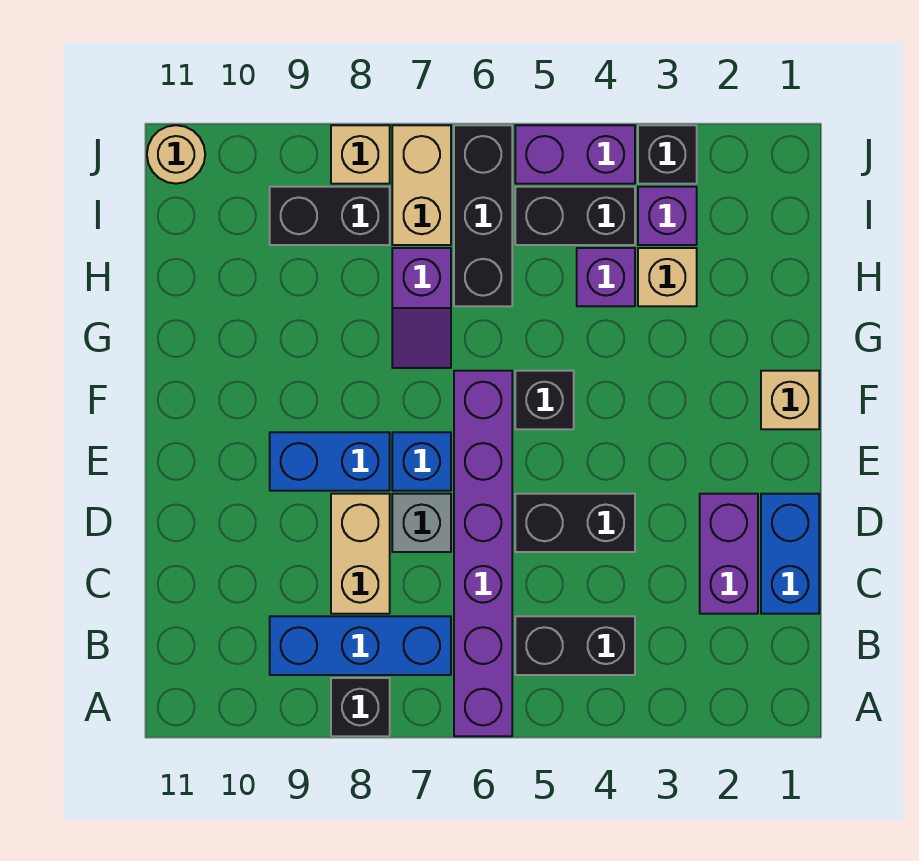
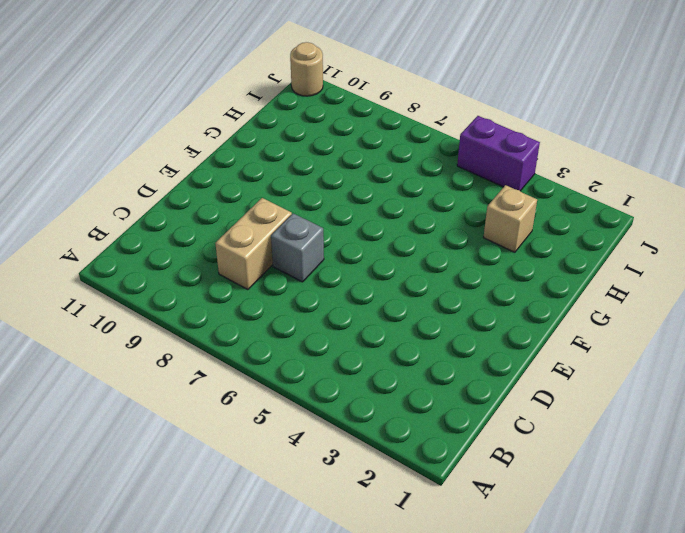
none -> purple 1x6 brick [454,371,512,736]
none -> black 1x1 brick [331,678,390,736]
none -> black 1x2 brick [515,616,635,675]

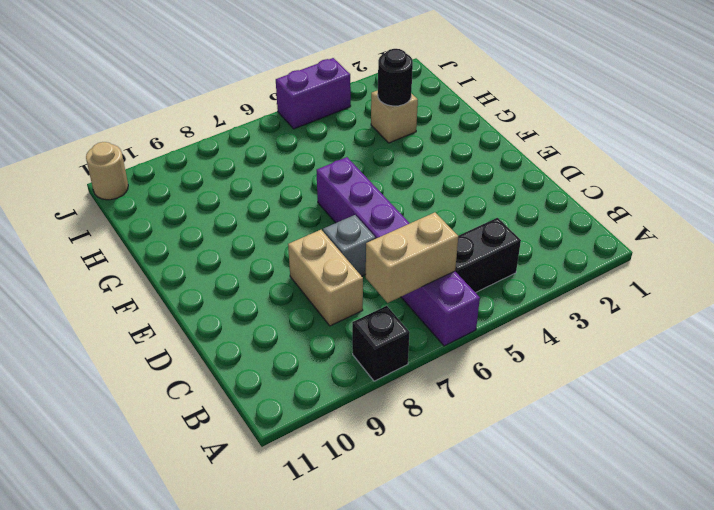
tan 1x2 brick [366,212,458,303] -> tan 1x2 brick turned to [392,125,451,245]
black 1x1 round brick [378,49,413,106] -> none
none -> blue 1x3 brick [270,616,451,675]
none -> blue 1x2 brick [761,494,819,614]
none -> purple 1x2 brick [700,494,758,614]

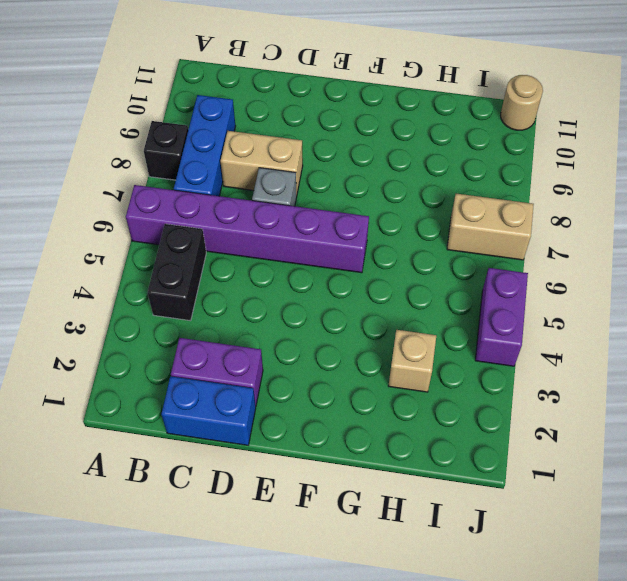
none -> black 1x2 brick [515,494,635,552]
none -> blue 1x1 brick [392,432,451,491]
none -> blue 1x2 brick [270,432,390,491]

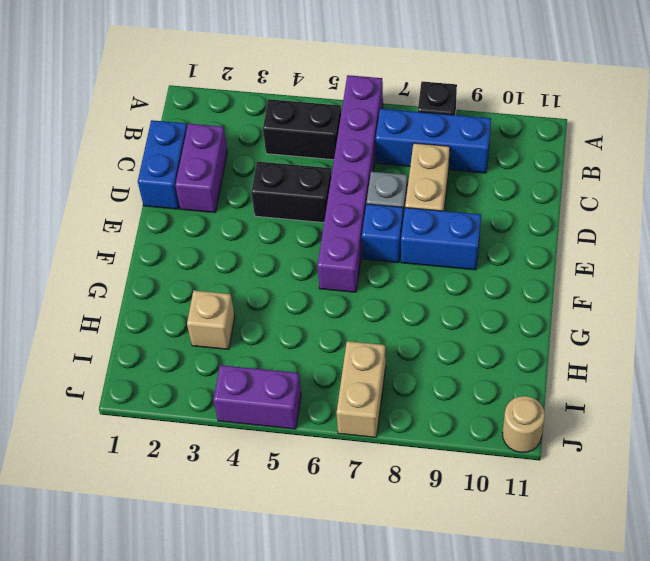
none -> tan 1x1 brick [761,371,819,429]
none -> black 1x1 brick [515,371,574,429]
none -> purple 1x2 slope [392,248,451,368]

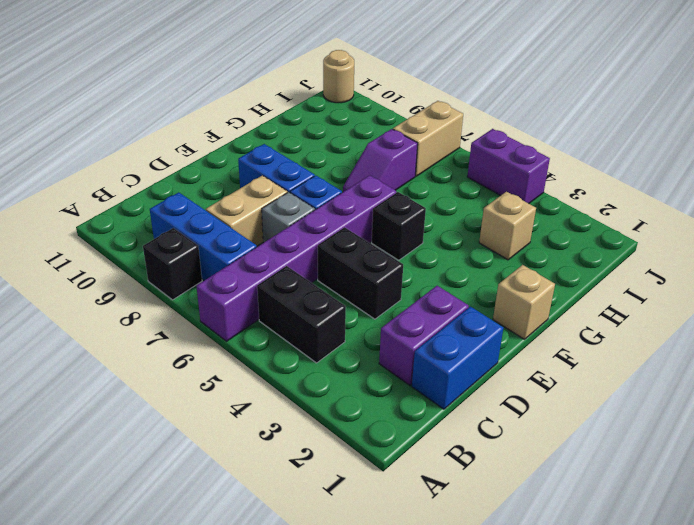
none -> purple 1x1 brick [577,248,635,306]
none -> black 1x3 brick [454,125,512,306]
none -> purple 1x1 brick [638,187,697,245]

